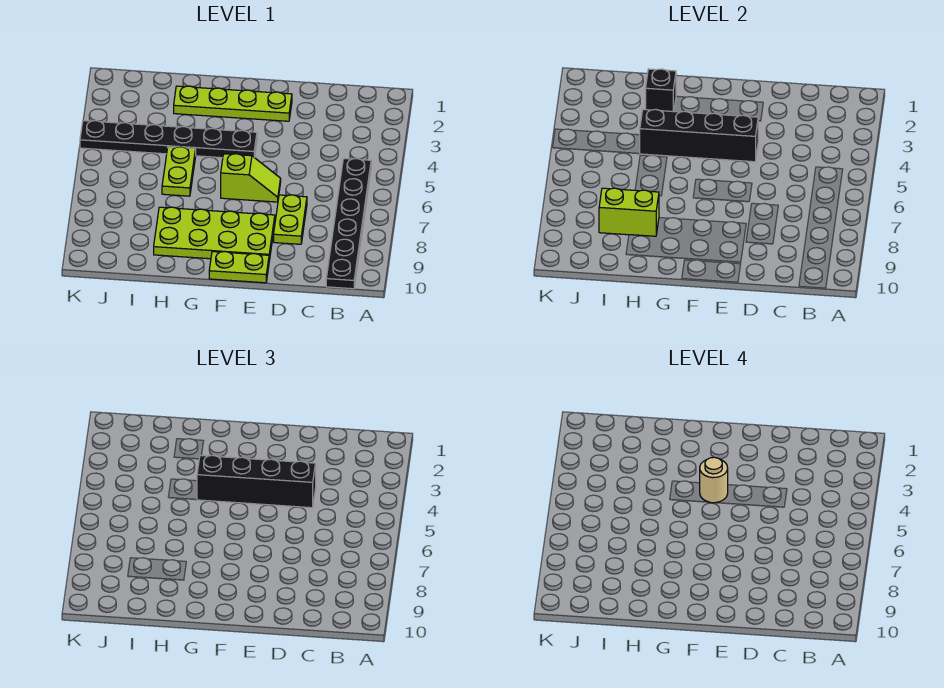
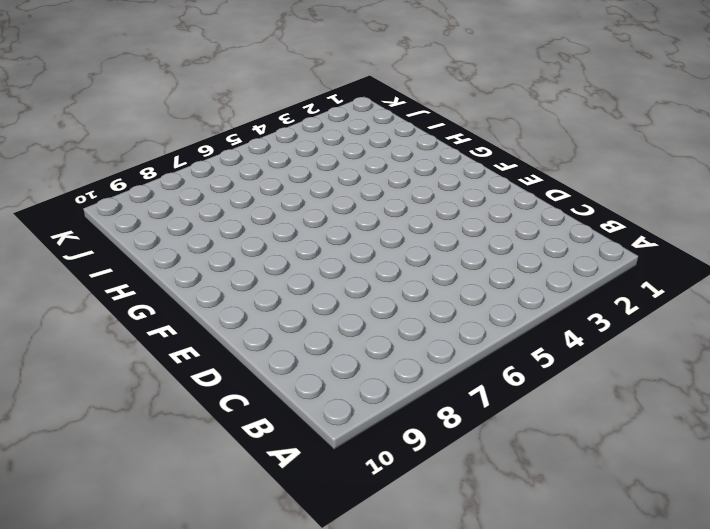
none -> black 1x6 plate [326,158,371,289]
none -> lime 1x2 plate [274,195,307,244]
none -> lime 1x4 plate [174,86,292,121]

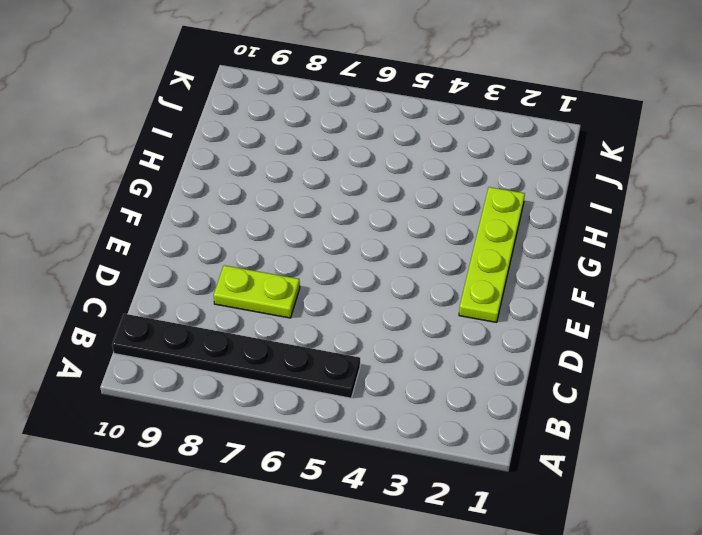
none -> lime 1x2 slope [221,154,281,202]
none -> lime 2x4 plate [154,207,275,261]
none -> lime 1x2 plate [209,252,269,283]

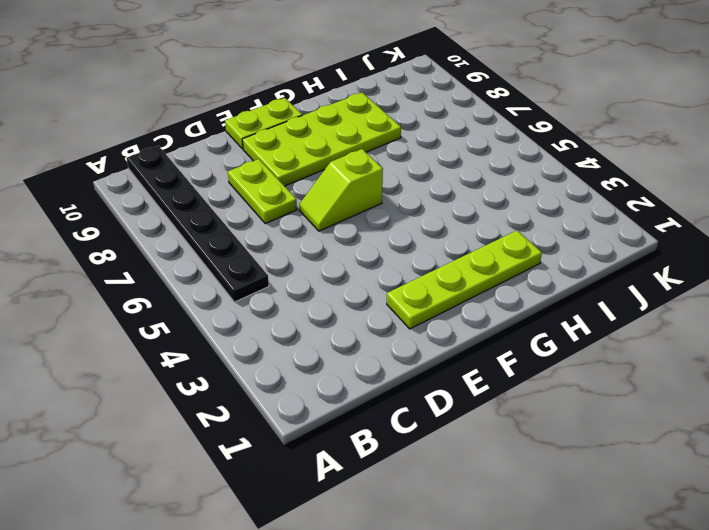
none -> black 1x6 plate [80,121,257,158]
none -> lime 1x2 plate [162,147,196,196]
none -> black 1x4 brick [639,109,758,162]

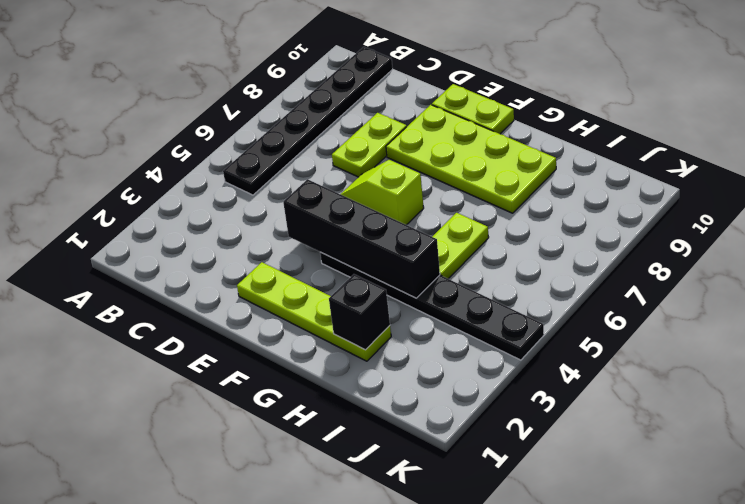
none -> lime 1x2 brick [599,188,659,236]
none -> black 1x4 brick [197,455,316,508]
none -> tan 1x1 round brick [700,457,728,503]

